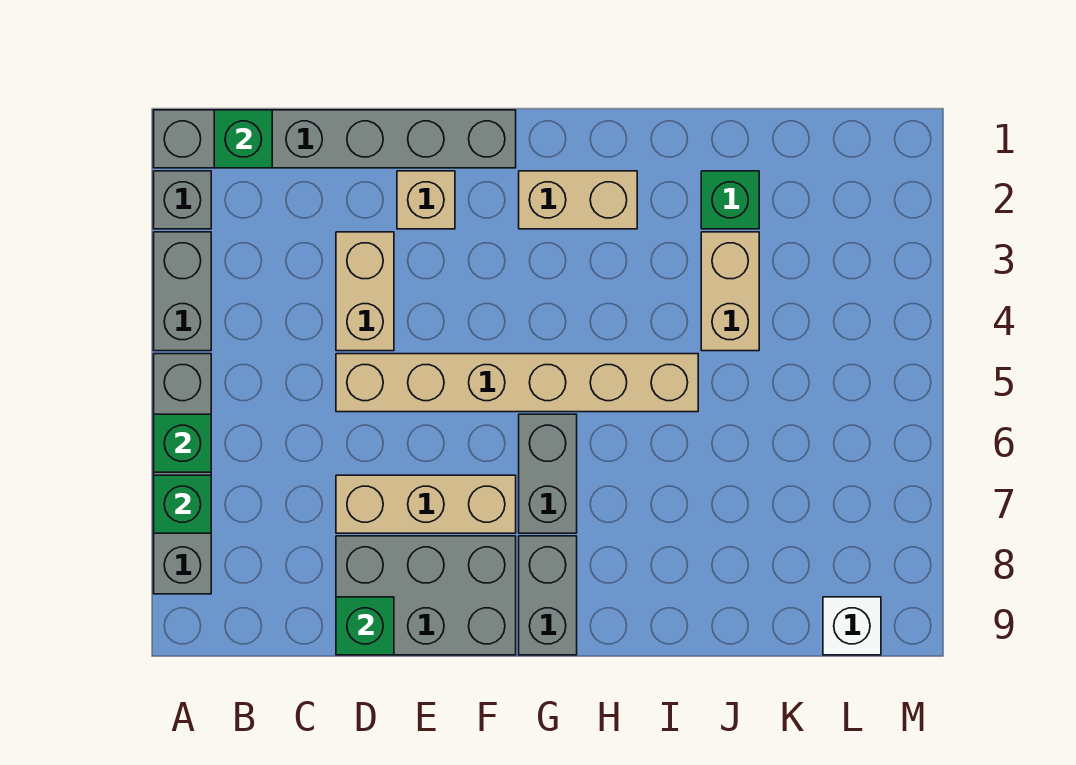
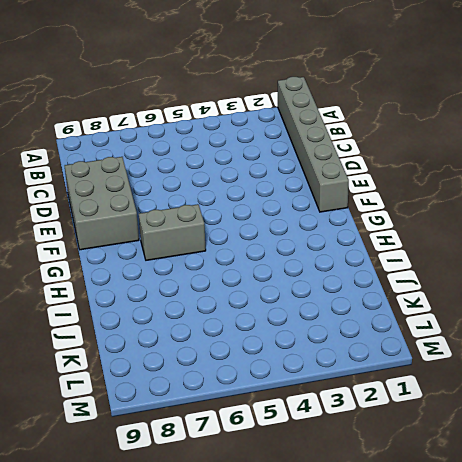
none -> grey 1x1 brick [154,171,211,229]
none -> grey 1x2 brick [154,232,211,351]
none -> grey 1x4 brick [154,354,211,594]

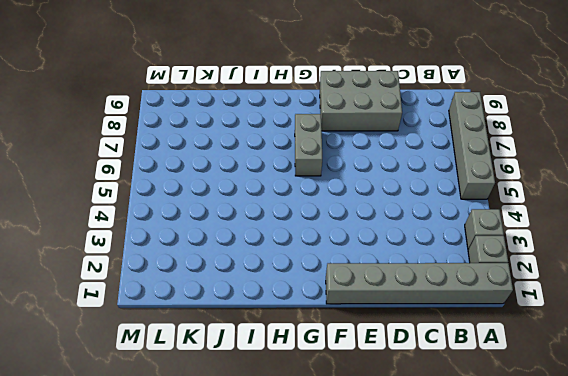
grey 1x1 brick [465,209,504,249] -> grey 1x2 brick [154,232,211,351]
none -> tan 1x2 brick [336,232,394,351]
none -> tan 1x6 brick [336,354,698,412]
none -> tan 1x3 brick [336,475,516,533]

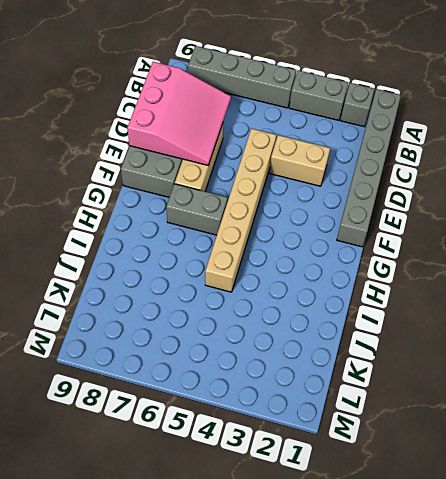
pink 3x3 slope [127,62,231,165] -> green 1x1 brick [336,597,394,655]
none -> tan 1x1 brick [397,171,455,229]
none -> tan 1x2 brick [519,171,637,229]
none -> grey 1x2 brick [519,536,577,655]

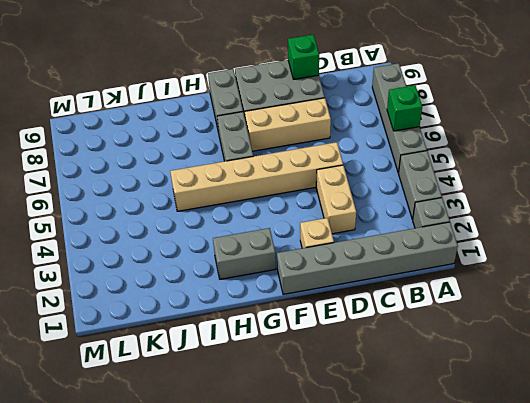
grey 1x2 brick [213,228,276,279] -> tan 1x2 brick [519,171,637,229]
none -> green 1x1 brick [701,171,759,229]
none -> tan 1x2 brick [701,232,759,351]
none -> white 1x1 brick [823,597,881,655]

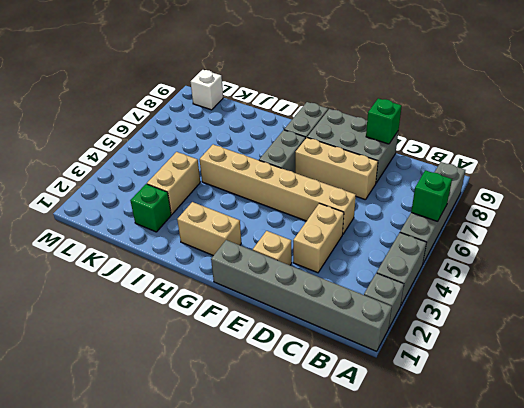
none -> green 1x1 brick [154,475,211,533]
none -> green 1x1 brick [214,110,272,168]

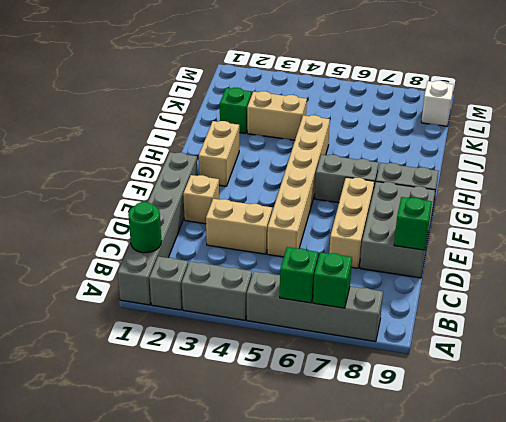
green 1x1 round brick [128,202,161,253] -> green 1x1 brick [214,110,272,168]

